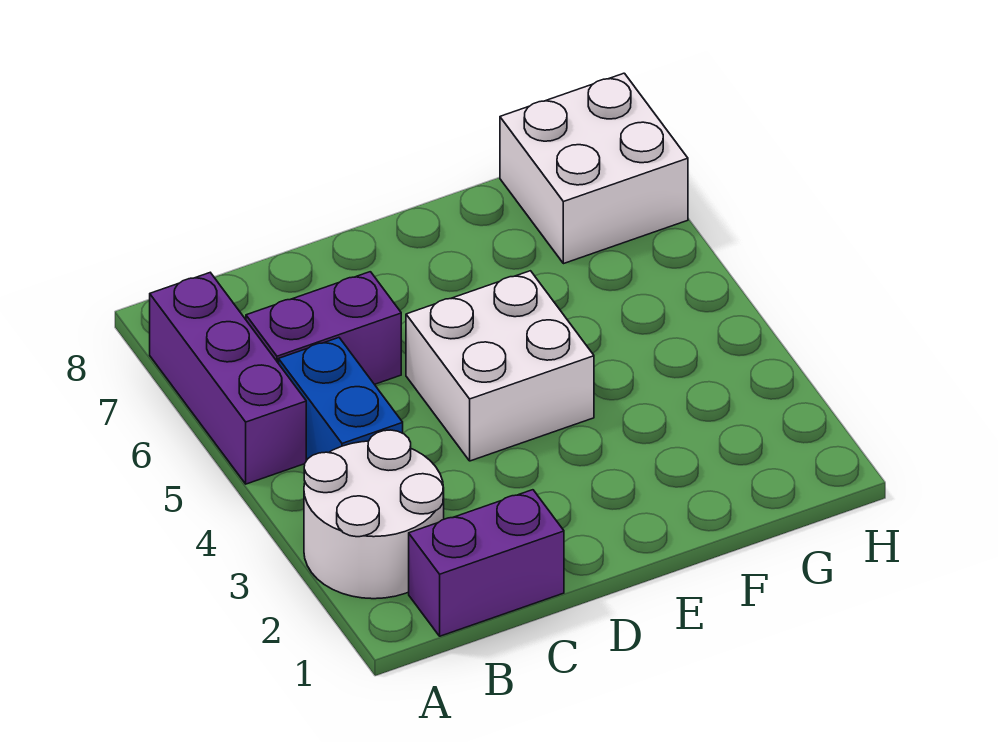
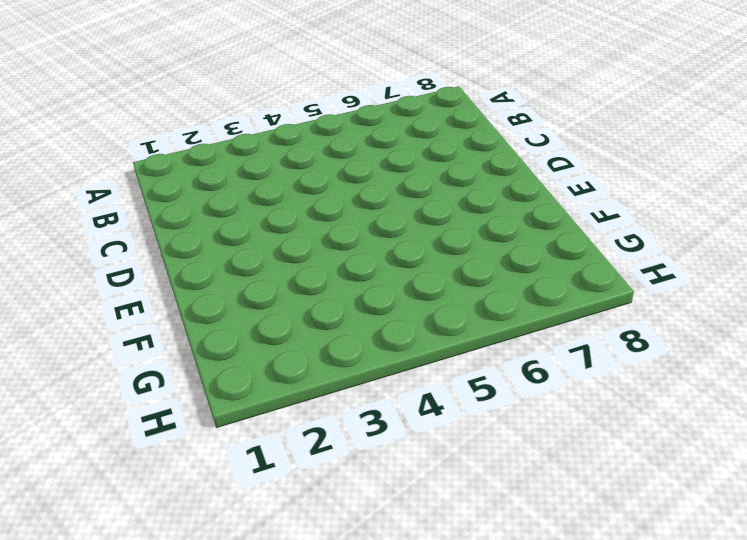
none -> white 2x2 round brick [304,430,444,599]
none -> purple 1x3 brick [150,273,306,484]

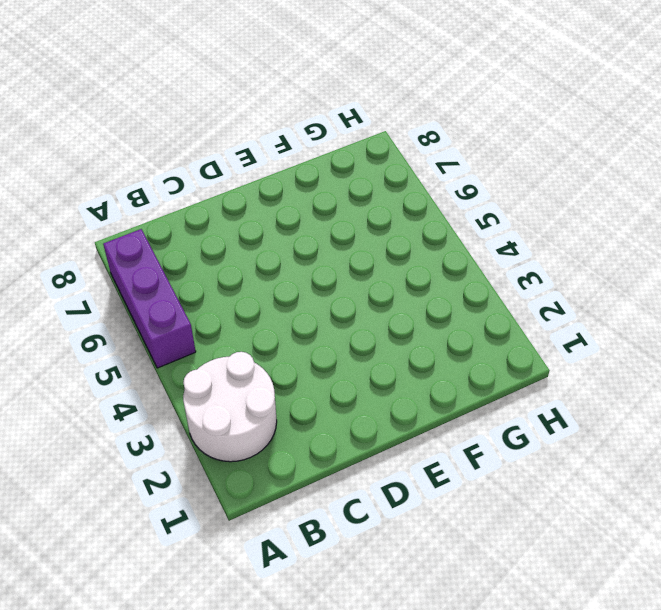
none -> purple 1x2 brick [409,490,564,636]
none -> blue 1x2 brick [279,338,403,459]

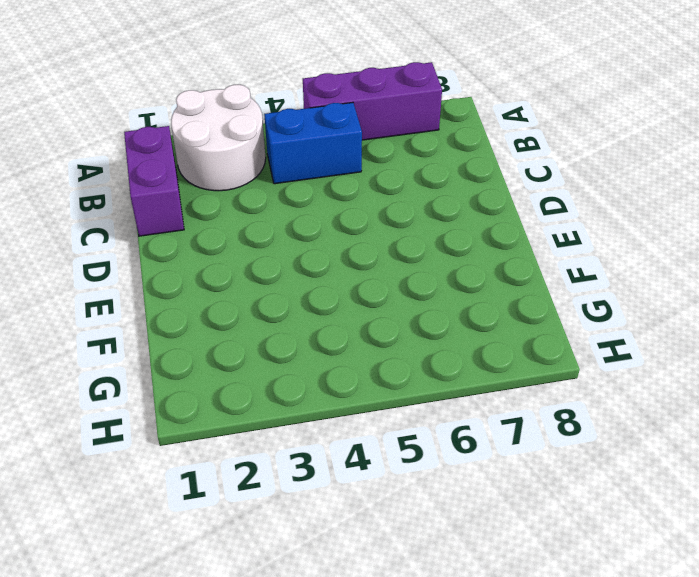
none -> purple 1x2 brick [246,272,401,384]
none -> white 2x2 brick [406,271,594,461]

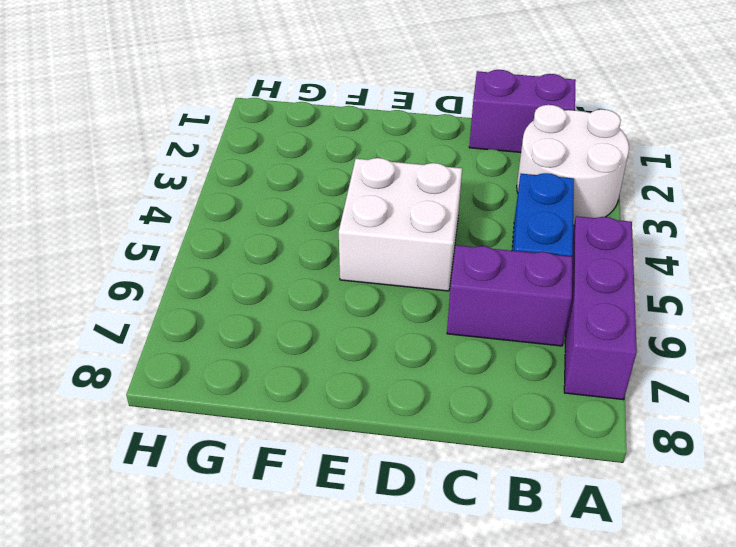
none -> white 2x2 brick [500,73,688,264]

